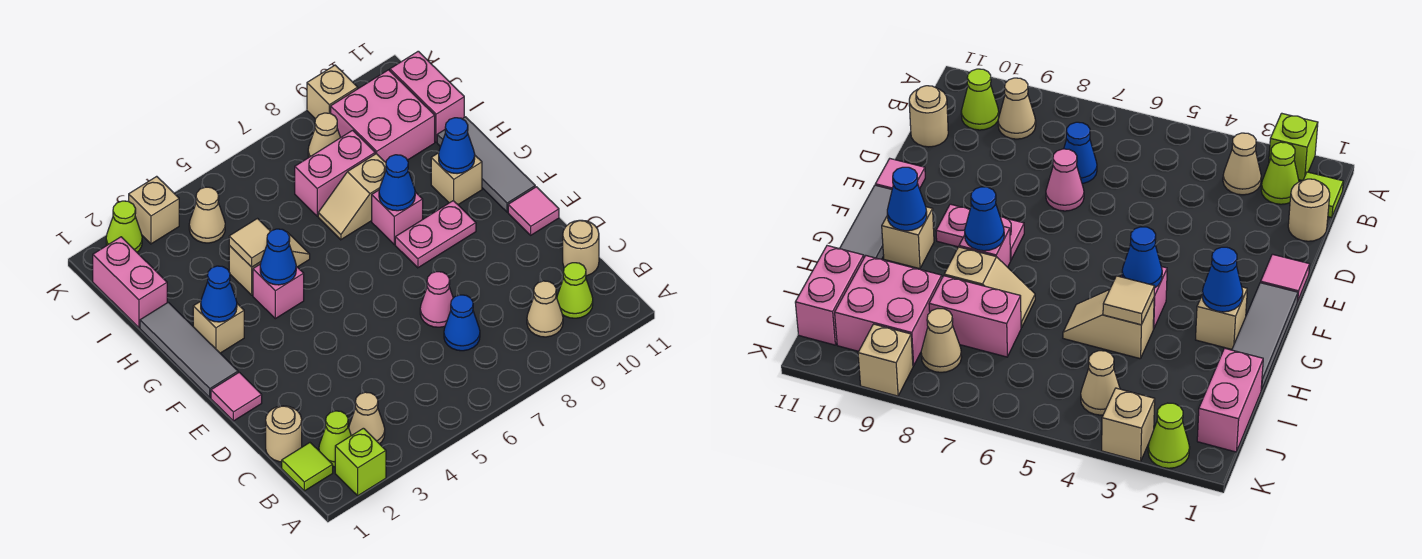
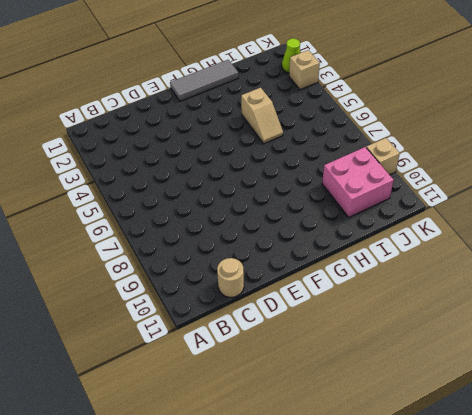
none -> lime 1x1 brick [335,428,386,496]
none -> lime 1x1 tile [282,443,333,491]
none -> lime 1x1 cone [319,411,351,467]
none -> tan 1x1 cone [349,392,385,444]

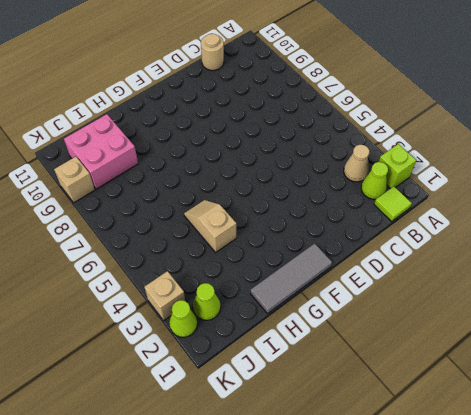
lime 1x1 cone [193,283,221,320] -> lime 1x1 cone moved to [557,263,593,318]
none -> tan 1x1 cone [527,281,563,337]
none -> tan 1x1 round brick [266,406,302,462]
none -> blue 1x1 cone [444,295,480,351]
none -> pink 1x1 cone [420,272,453,327]

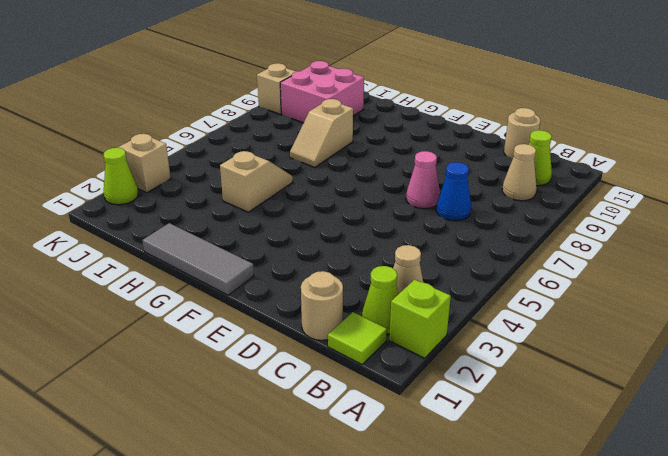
none -> pink 1x1 tile [211,372,262,421]
none -> pink 1x1 tile [508,187,559,235]
none -> pink 1x2 plate [395,201,476,268]
none -> grey 1x3 tile [437,117,535,212]

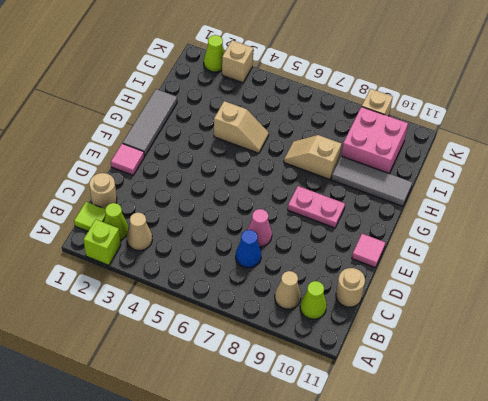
grey 1x3 tile [331,156,413,206] -> grey 1x3 tile turned to [437,117,535,212]
none -> tan 1x1 brick [193,301,244,353]
none -> pink 1x1 brick [253,265,304,319]
none -> pink 1x1 brick [372,190,423,244]
none -> tan 1x1 brick [431,153,482,205]

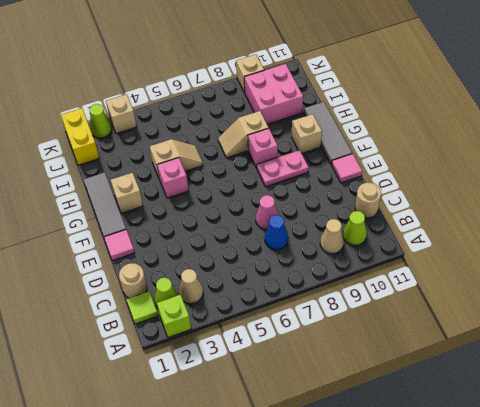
yellow 1x2 brick [61,108,99,165] -> pink 1x2 brick [93,237,167,327]
none -> pink 1x2 brick [295,130,375,216]
none -> pink 1x2 brick [390,51,464,142]
none -> tan 1x1 cone [189,187,225,243]
none -> tan 1x1 cone [308,113,341,157]

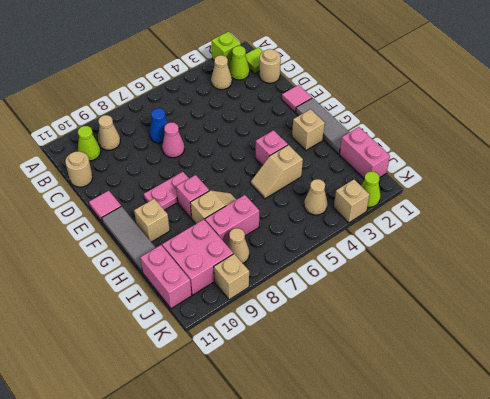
none -> blue 1x1 cone [201,266,237,322]
none -> blue 1x1 cone [260,229,296,285]
none -> blue 1x1 cone [379,155,415,211]
none -> blue 1x1 cone [439,118,475,174]

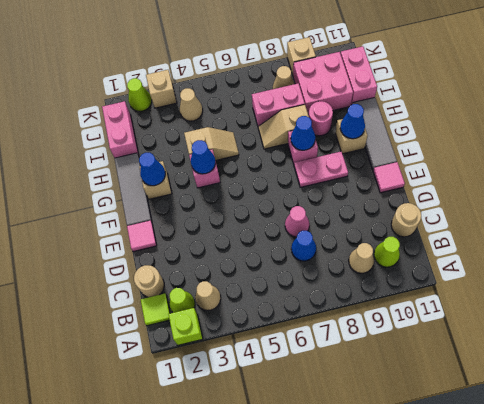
pink 1x1 round brick [309,101,333,136] -> none
none -> tan 1x1 tile [229,219,270,267]

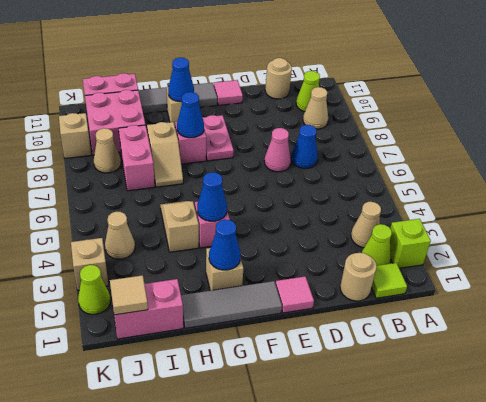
tan 1x1 tile [110,275,148,315] -> tan 1x1 tile moved to [229,219,270,267]

